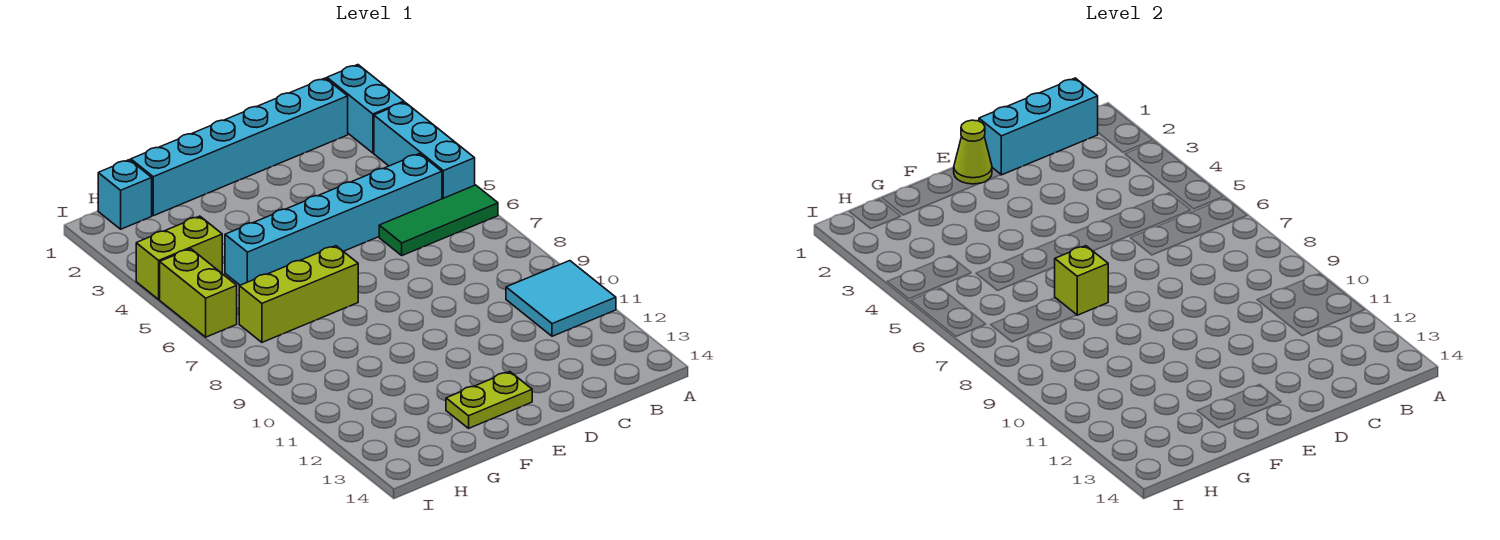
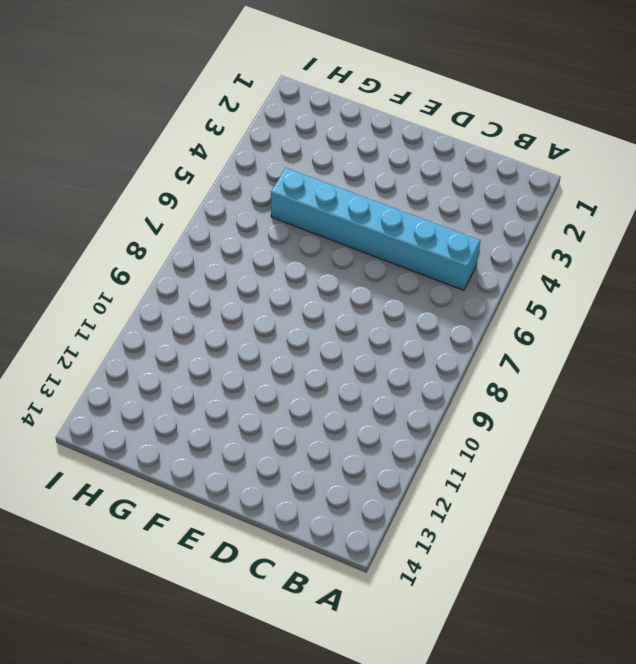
none -> cyan 1x2 brick [327,65,404,153]
none -> cyan 1x3 brick [374,102,475,199]
none -> green 1x3 tile [379,185,498,255]

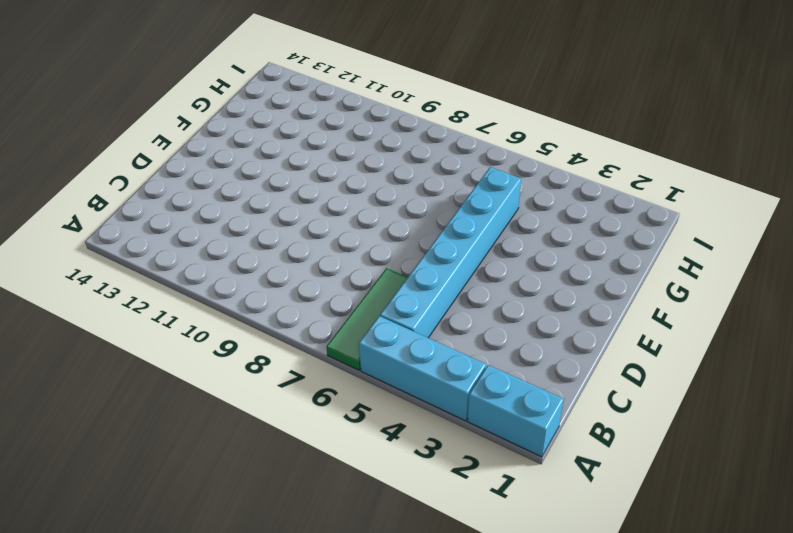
none -> cyan 2x2 tile [506,261,616,336]
none -> cyan 1x6 brick [131,78,348,216]
none -> lime 1x2 plate [446,372,532,428]

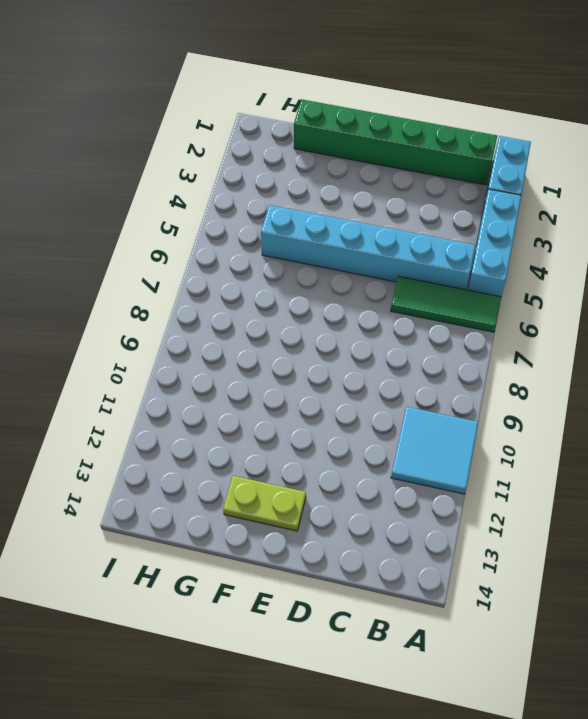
green 1x6 brick [294,99,497,185] -> cyan 1x6 brick [131,78,348,216]
none -> lime 1x3 brick [239,246,358,342]
none -> cyan 1x1 brick [98,160,152,229]
none -> lime 1x2 brick [136,216,222,299]

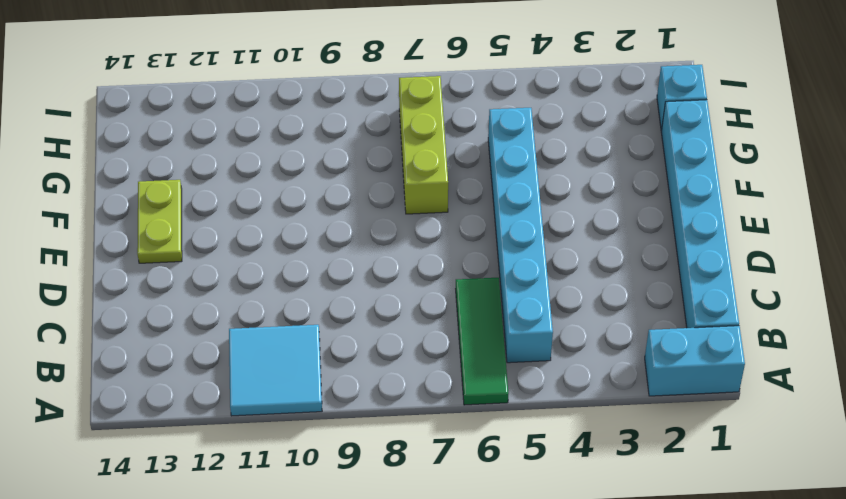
none -> cyan 1x3 brick [374,102,475,199]
none -> lime 1x2 brick [136,216,222,299]
none -> lime 1x2 brick [160,249,237,337]

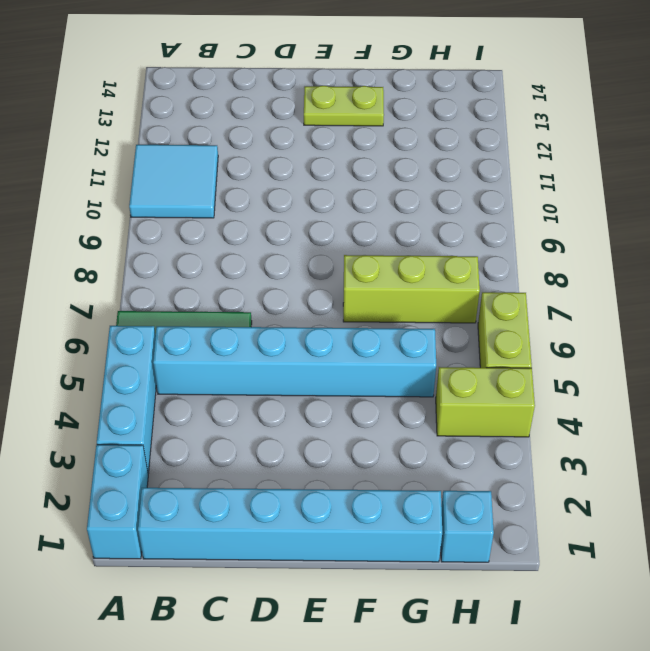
none -> cyan 1x3 brick [979,78,1098,175]
none -> lime 1x1 cone [954,120,992,184]
none -> lime 1x1 brick [1055,246,1108,315]

